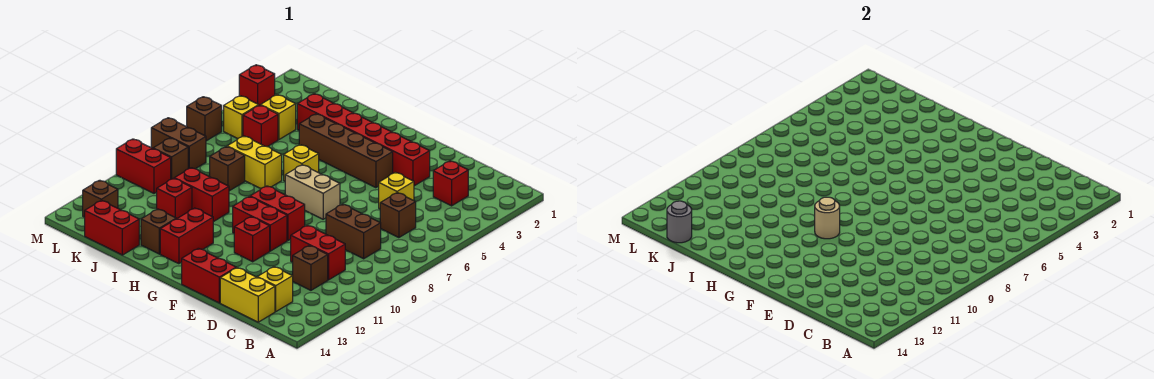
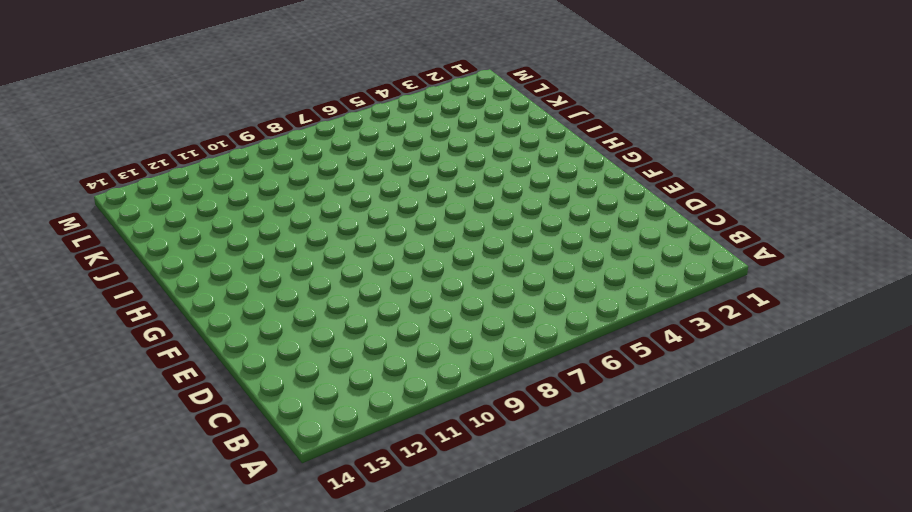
none -> red 1x1 brick [433,161,468,206]
none -> brown 1x1 brick [380,193,416,238]
none -> brown 1x2 brick [326,204,381,259]
none -> red 1x2 brick [291,225,345,280]

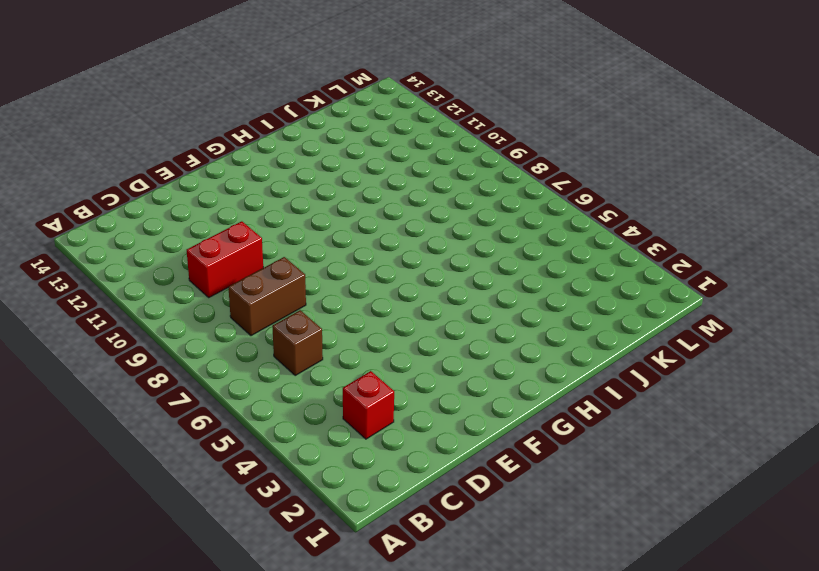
none -> brown 1x1 brick [293,245,328,290]
none -> yellow 1x1 brick [257,267,293,312]
none -> yellow 1x2 brick [220,268,275,322]
none -> yellow 1x1 brick [379,172,414,209]

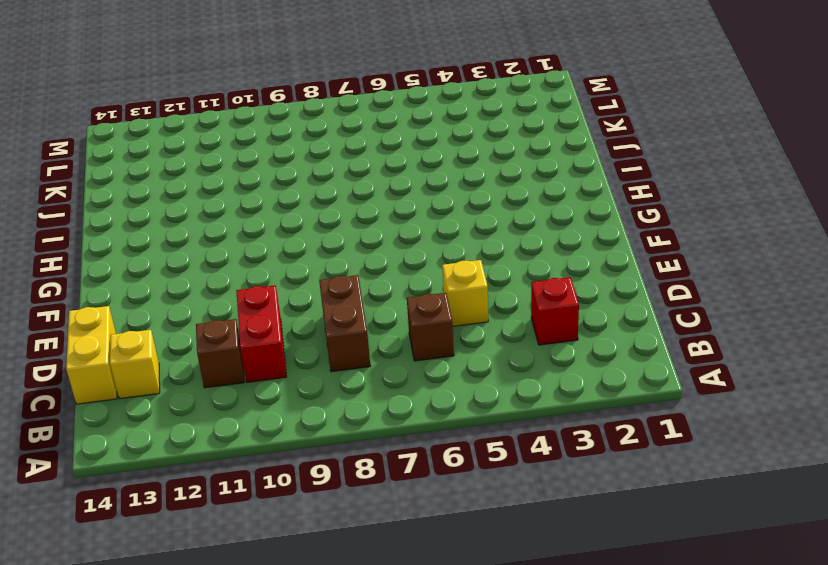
none -> red 1x6 brick [297,94,430,186]
none -> red 1x2 brick [182,248,236,303]
none -> brown 1x4 brick [299,114,393,188]
none -> tan 1x2 brick [285,165,340,219]

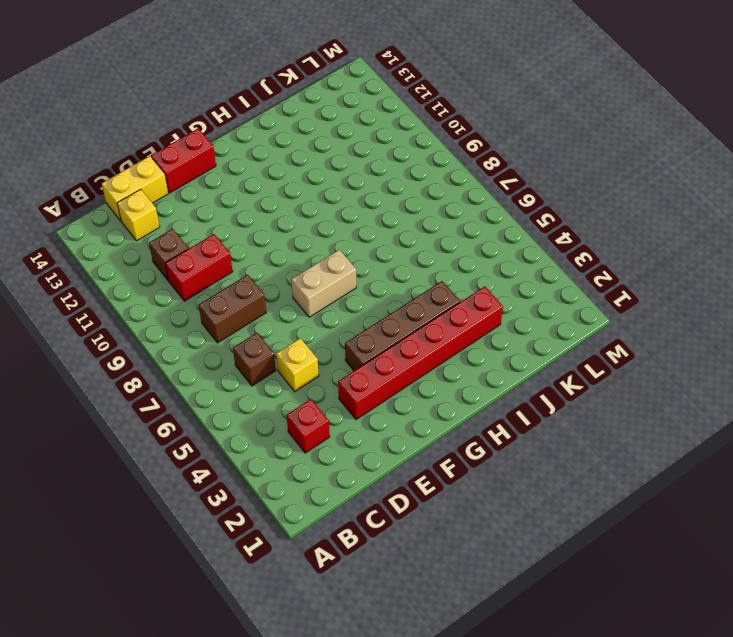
none -> red 1x2 brick [250,186,305,240]
none -> red 1x2 brick [233,196,287,251]
none -> red 1x1 brick [234,217,270,262]
none -> yellow 1x1 brick [284,145,319,181]

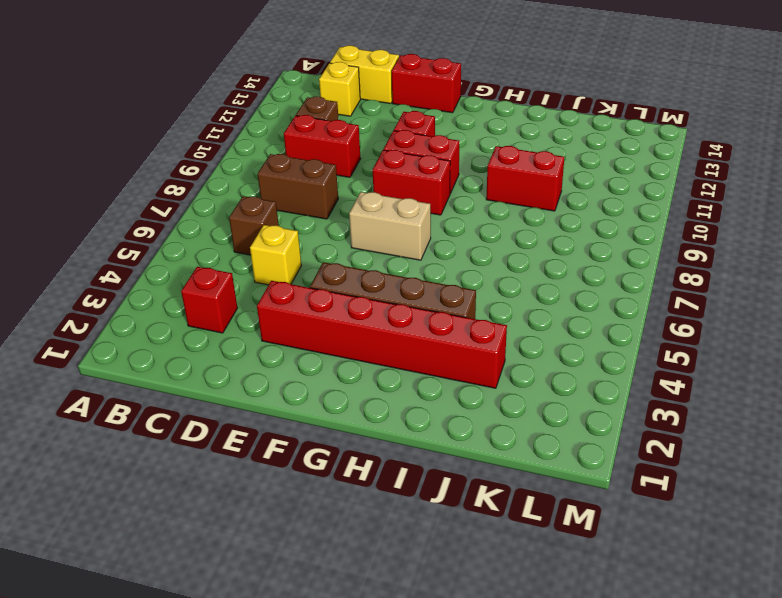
none -> yellow 1x1 brick [284,145,319,181]
none -> red 1x2 brick [160,208,213,264]
none -> yellow 1x2 brick [227,136,282,188]
none -> brown 1x1 brick [141,209,176,254]

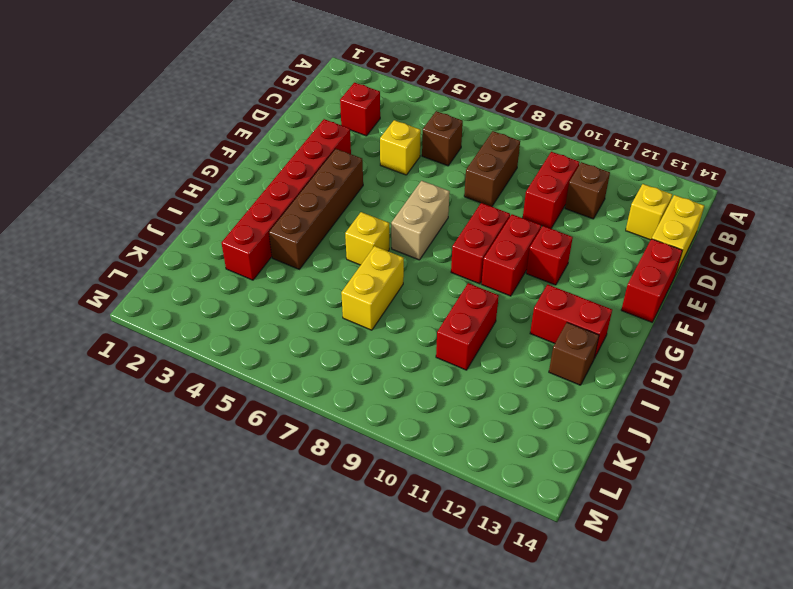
none -> brown 1x1 brick [210,147,245,191]
none -> red 1x1 brick [157,178,192,219]
none -> red 1x2 brick [85,200,139,255]
none -> yellow 1x1 brick [261,95,296,140]

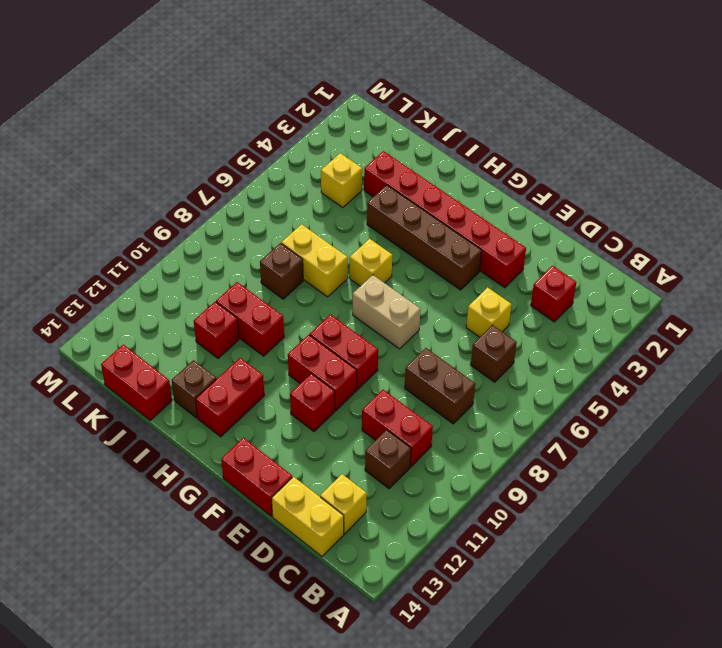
none -> red 1x1 brick [243,105,278,147]
none -> yellow 1x1 brick [224,96,259,139]
none -> brown 1x2 brick [151,118,206,169]
none -> brown 1x1 brick [153,138,188,179]

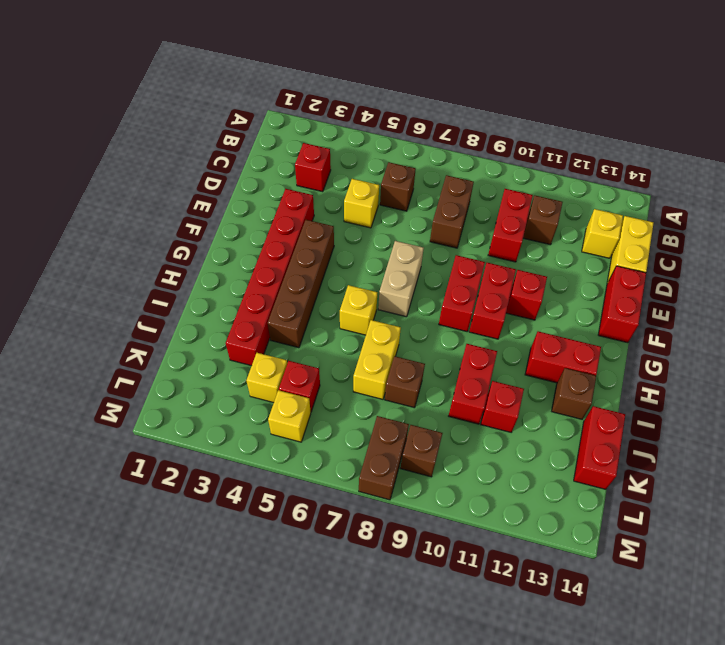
none -> red 1x2 brick [116,139,171,193]
none -> brown 1x1 brick [83,180,118,217]
none -> red 1x1 brick [239,65,275,105]
none -> brown 1x1 brick [187,97,222,141]

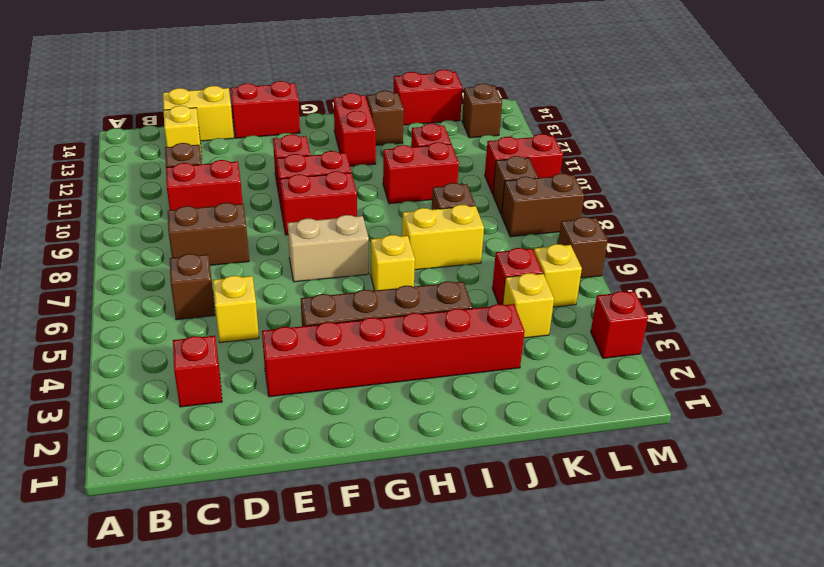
none -> tan 1x1 round brick [815,197,840,239]
none -> grey 1x1 round brick [667,201,692,243]

